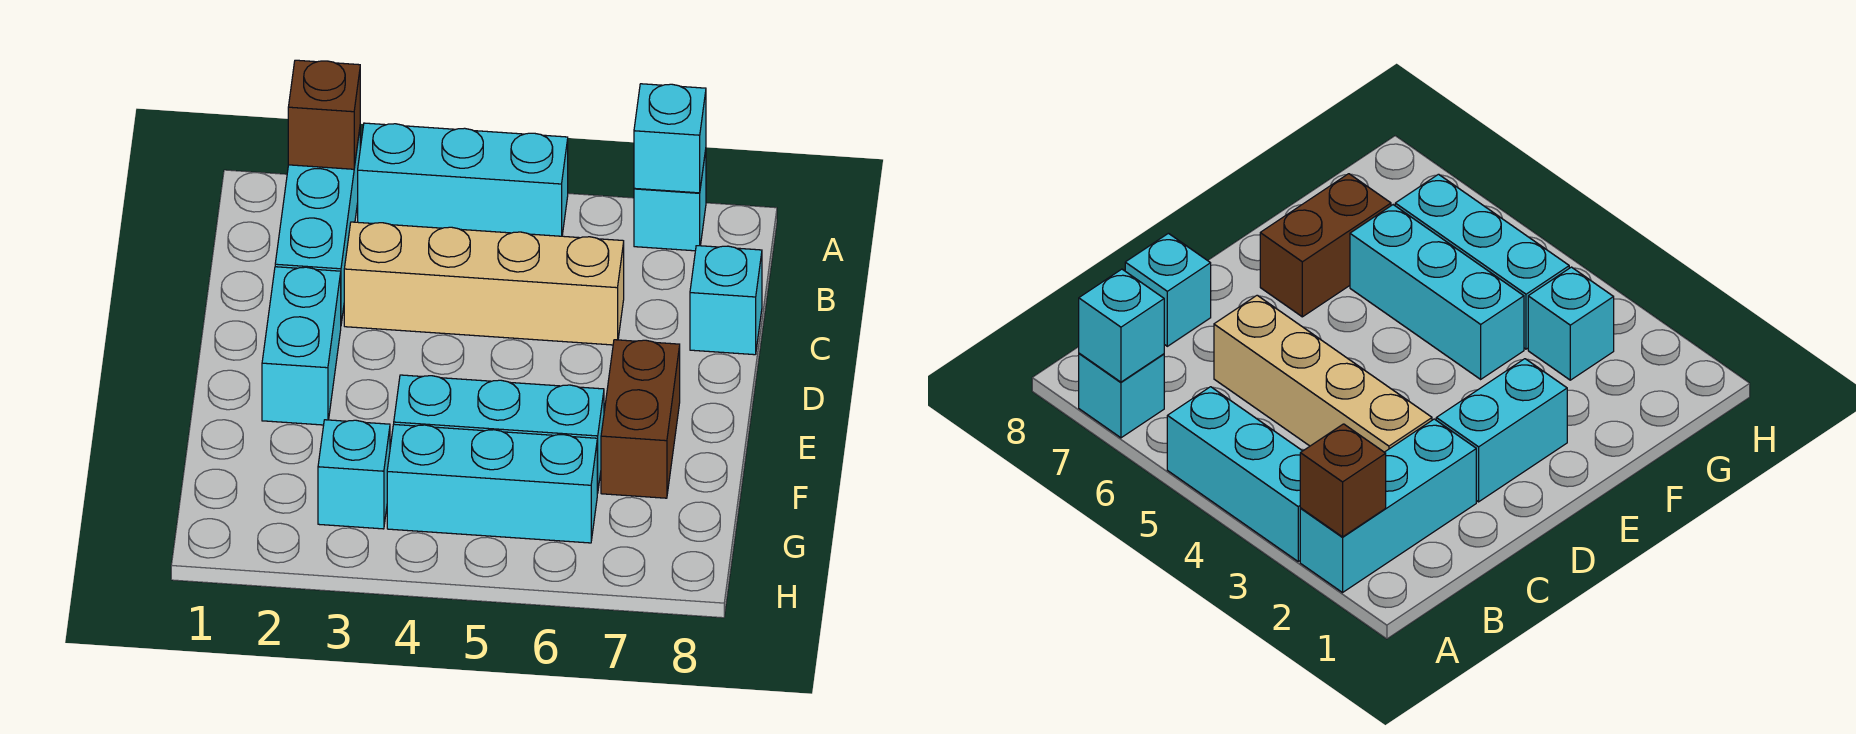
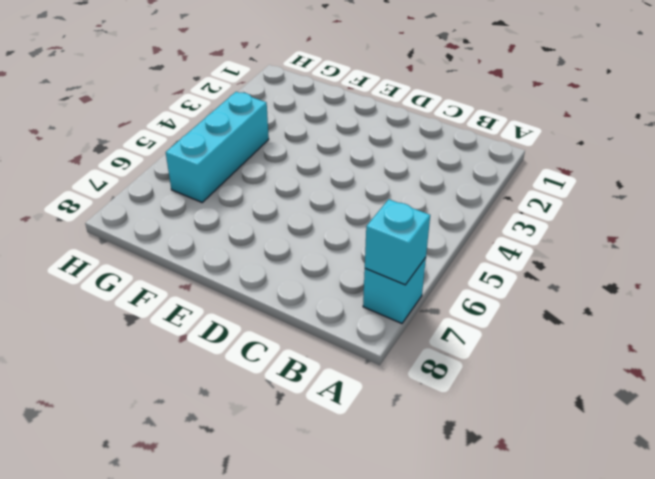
none -> cyan 1x3 brick [275,130,360,323]
none -> cyan 1x3 brick [358,123,568,236]
none -> tan 1x4 brick [344,222,624,345]

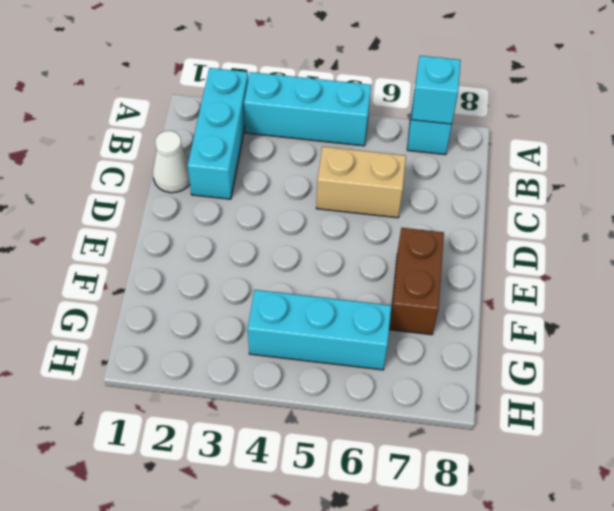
white 1x1 cone [153,131,190,193] -> none
tan 1x2 brick [316,147,406,218] -> tan 1x4 brick [344,222,624,345]
none -> cyan 1x1 brick [690,246,762,355]
none -> cyan 1x2 brick [262,267,341,425]
none -> cyan 1x3 brick [394,375,604,493]

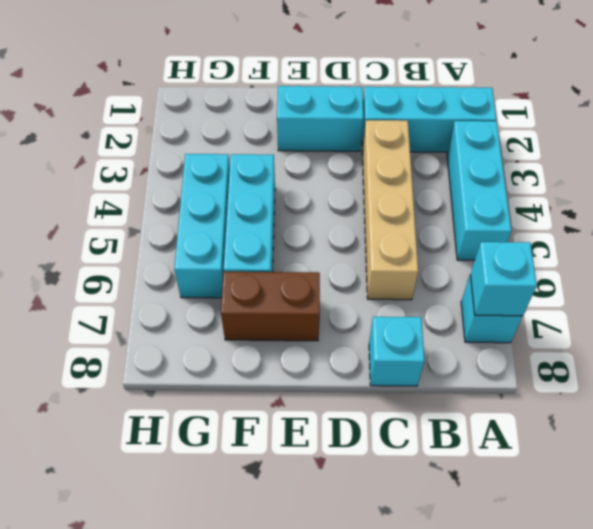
none -> cyan 1x1 brick [318,420,390,529]
none -> brown 1x1 brick [288,60,360,169]

